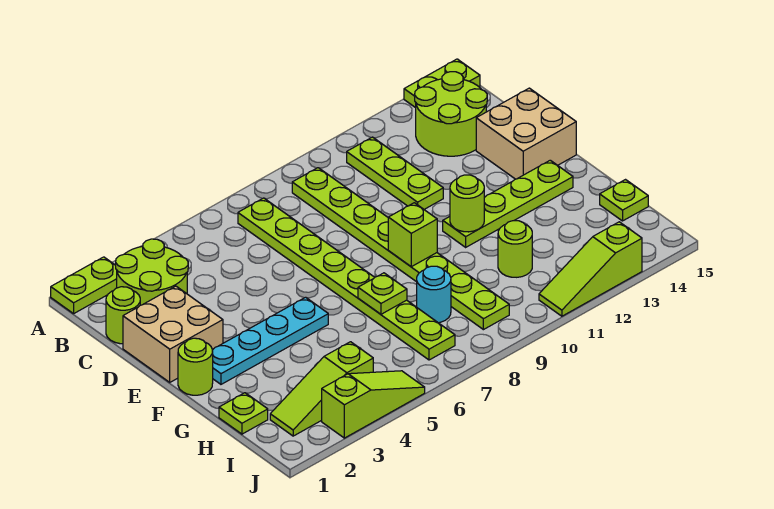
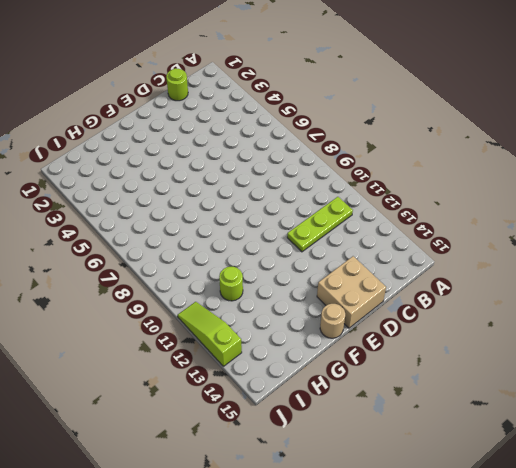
tan 1x1 round brick [320,304,345,338] -> none
none -> lime 1x2 plate [51,257,117,314]
none -> lime 1x2 plate [404,59,480,108]
none -> lime 2x2 round brick [116,239,188,305]

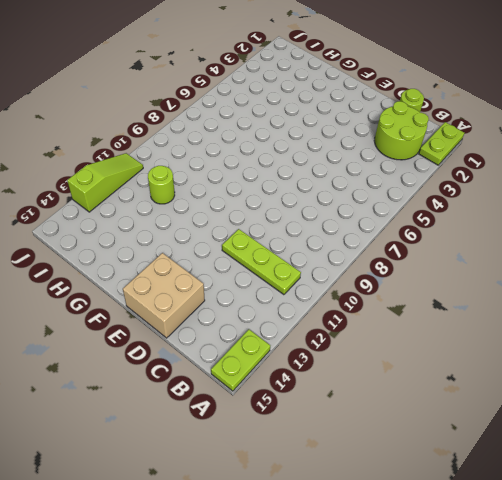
none -> lime 1x8 plate [238,198,455,360]
none -> lime 1x8 plate [292,168,509,330]
none -> lime 2x2 round brick [415,72,487,156]

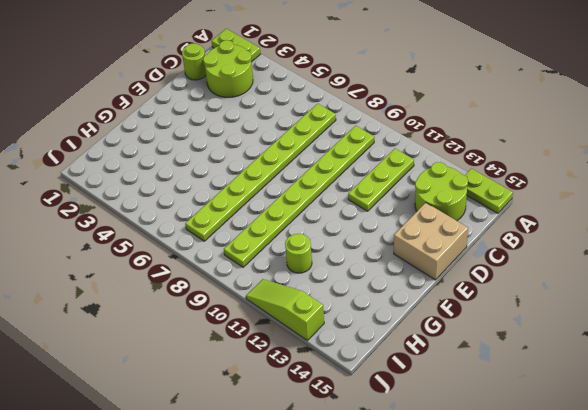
none -> tan 2x2 brick [123,286,223,382]
none -> lime 1x1 round brick [178,338,213,395]
none -> cyan 1x4 plate [212,297,328,384]

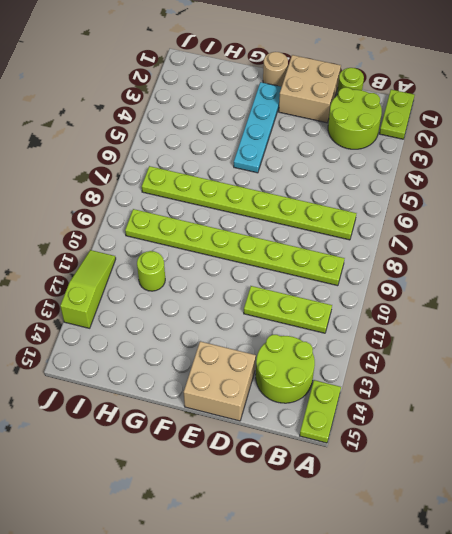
tan 1x1 round brick [263,52,288,87] -> lime 1x1 round brick [178,338,213,395]
none -> lime 1x4 plate [443,160,573,247]
none -> lime 1x1 plate [219,393,268,434]
none -> cyan 1x1 round brick [417,266,451,323]

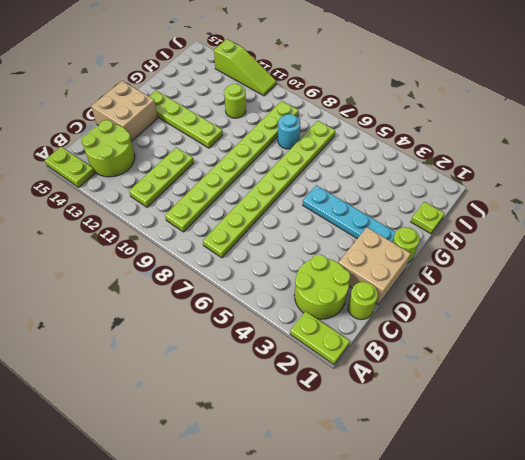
none -> lime 1x1 plate [600,180,648,221]
none -> lime 1x3 slope [270,342,373,436]
none -> lime 1x3 slope [322,371,425,438]

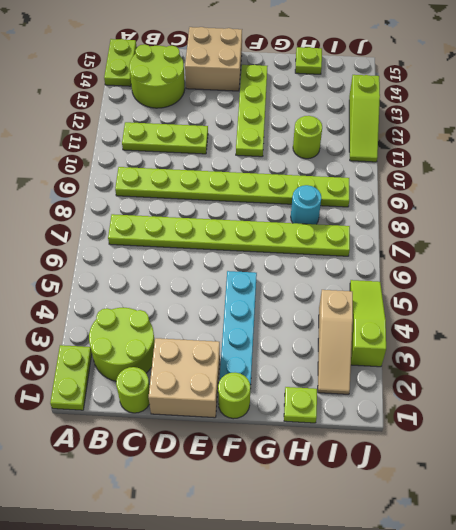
tan 1x3 slope [318,290,353,394] -> lime 1x3 slope [270,342,373,436]
none -> lime 1x1 brick [388,203,437,267]
none -> lime 1x1 round brick [450,175,484,232]
none -> lime 1x1 plate [358,273,407,314]

